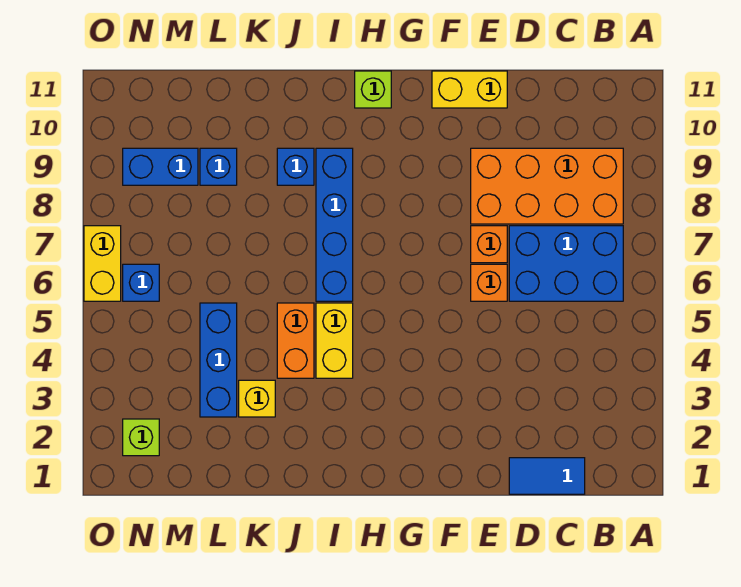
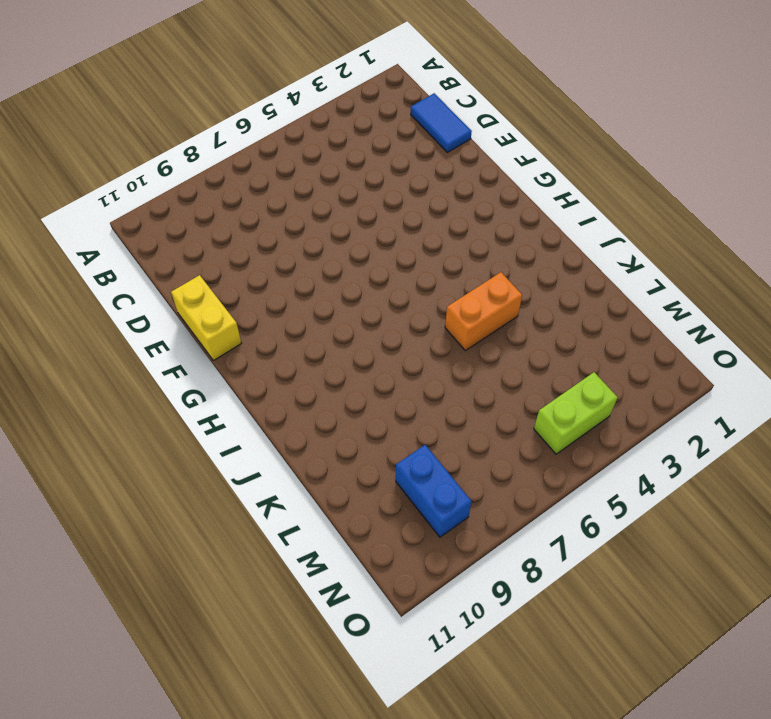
lime 1x2 brick [534,372,618,454] -> none
none -> blue 2x3 brick [509,226,623,301]
none -> orange 2x4 brick [471,148,623,224]
none -> orange 1x1 brick [471,264,507,301]

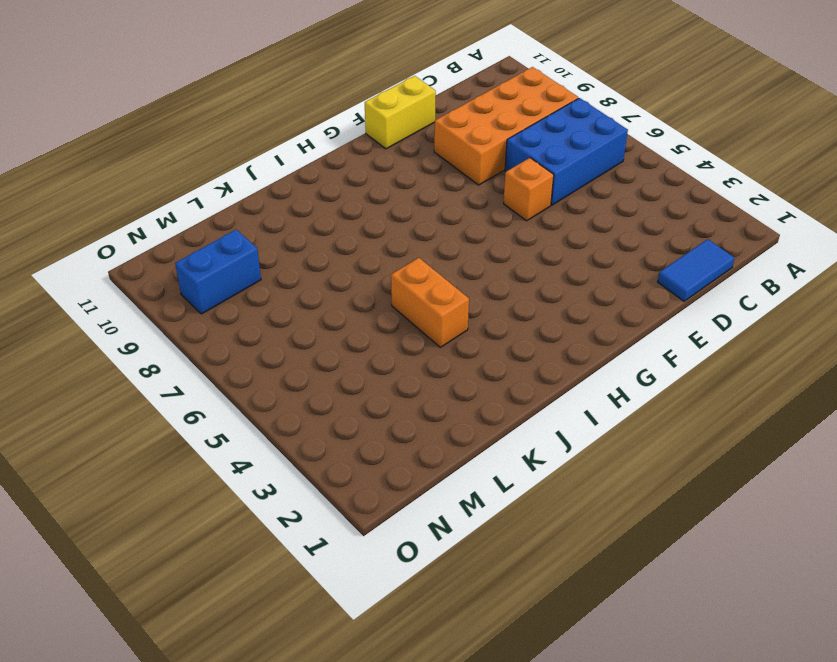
none -> orange 1x1 brick [471,226,507,263]
none -> lime 1x1 brick [355,71,391,108]
none -> yellow 1x2 brick [316,303,353,378]

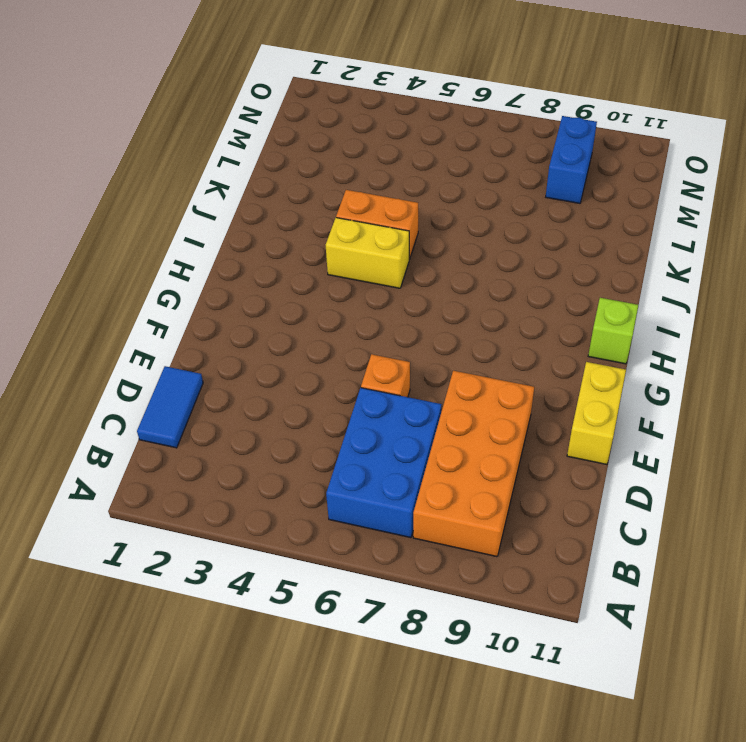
none -> orange 1x1 brick [471,226,507,263]
none -> blue 1x4 brick [316,148,353,301]
none -> blue 1x1 brick [277,148,314,185]

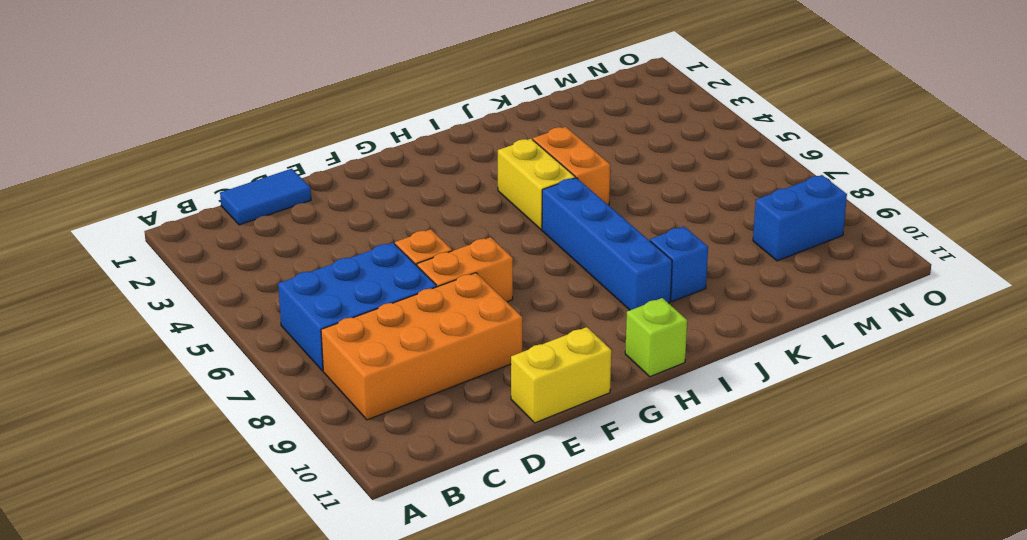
orange 1x2 brick [417,237,513,302] -> orange 1x1 brick [471,226,507,263]
none -> yellow 1x1 brick [239,380,275,417]
none -> blue 1x3 brick [200,303,237,417]
none -> blue 1x1 brick [200,148,237,185]

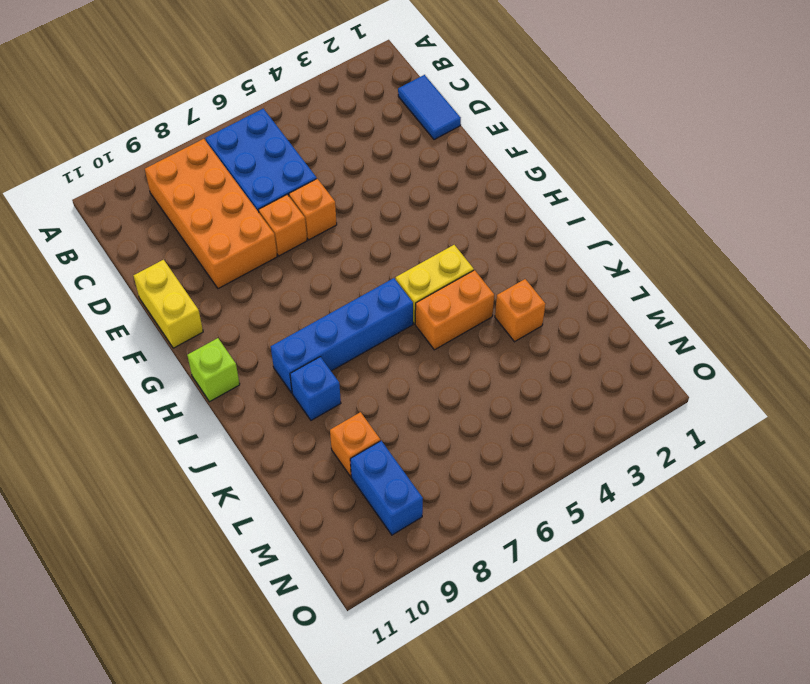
orange 1x1 brick [495,279,545,342] -> yellow 1x1 brick [239,380,275,417]
orange 1x1 brick [330,412,380,477] -> blue 1x1 brick [200,148,237,185]
none -> blue 1x3 brick [200,303,237,417]
none -> lime 1x1 brick [123,419,159,456]
none -> blue 1x1 brick [123,264,159,301]

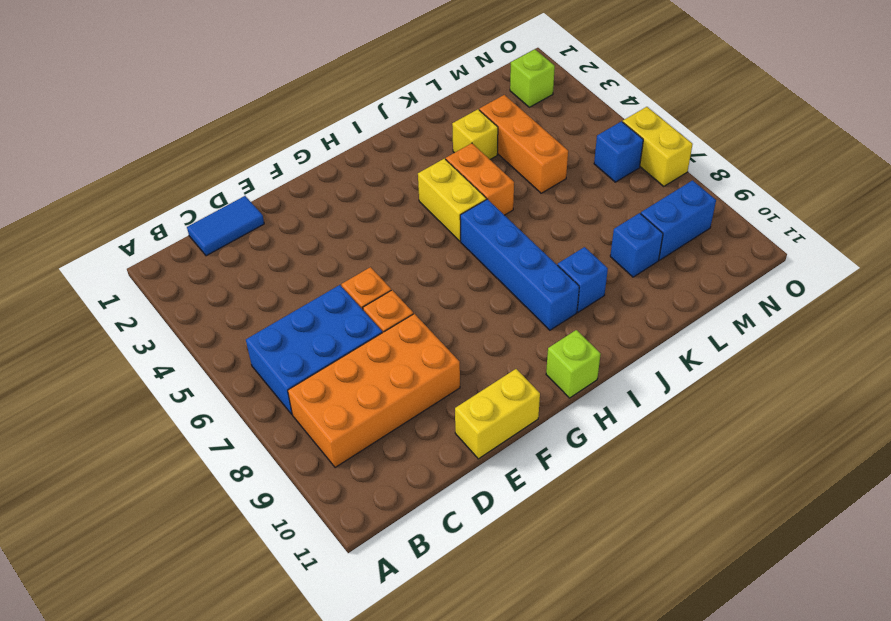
orange 1x3 brick [479,95,568,193] -> blue 1x3 brick [200,303,237,417]

